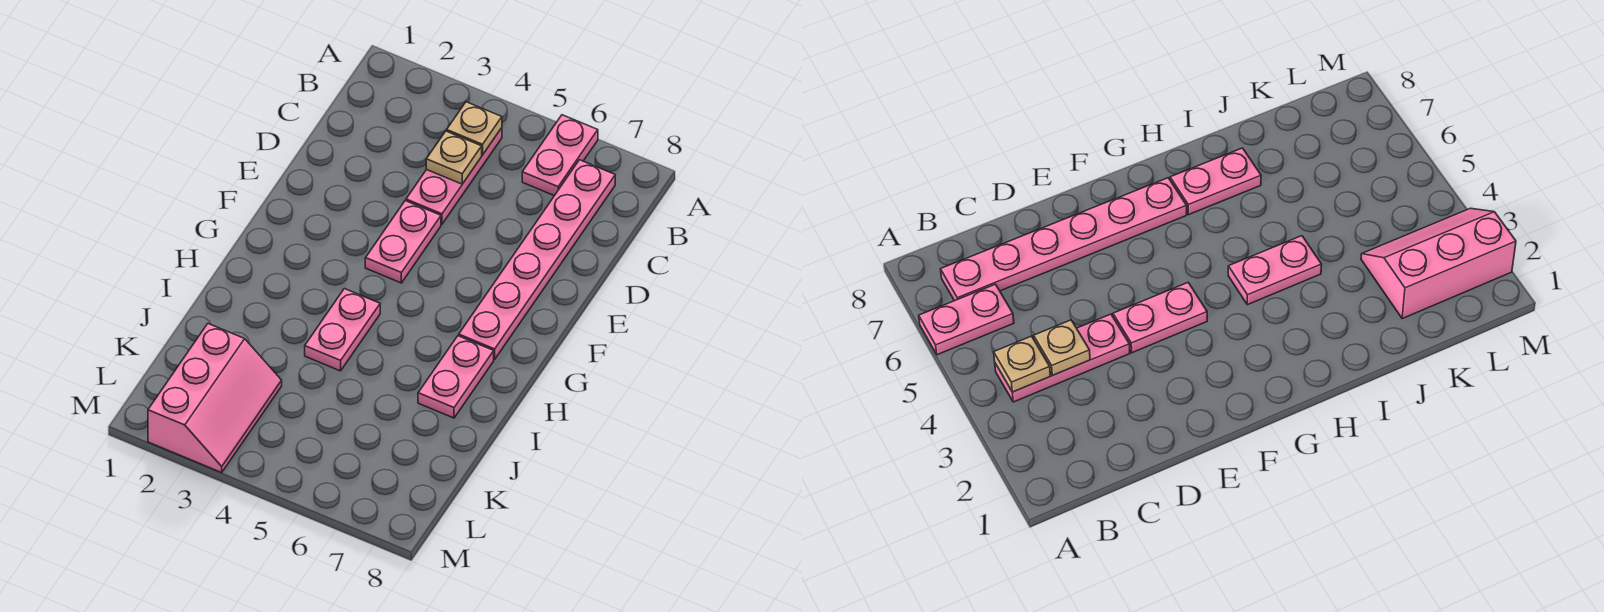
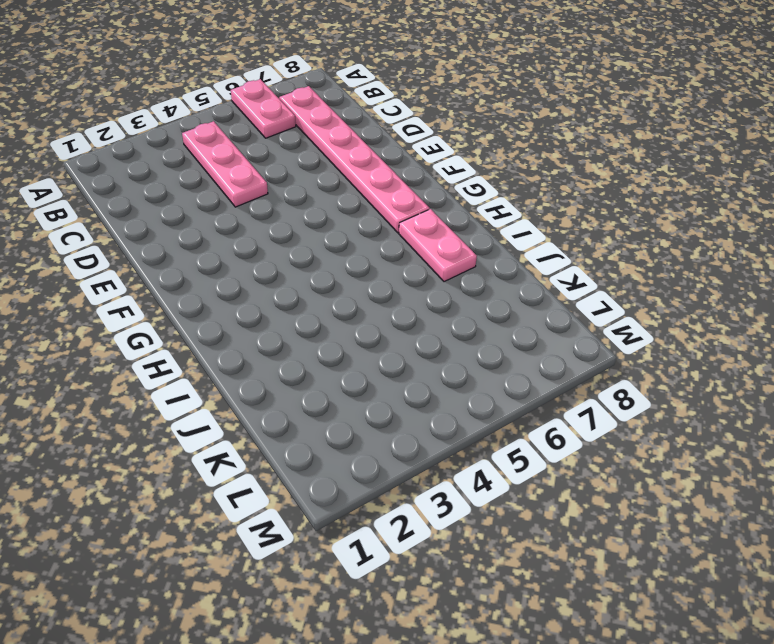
none -> pink 1x2 plate [365,201,441,283]
none -> pink 1x2 plate [305,289,380,371]

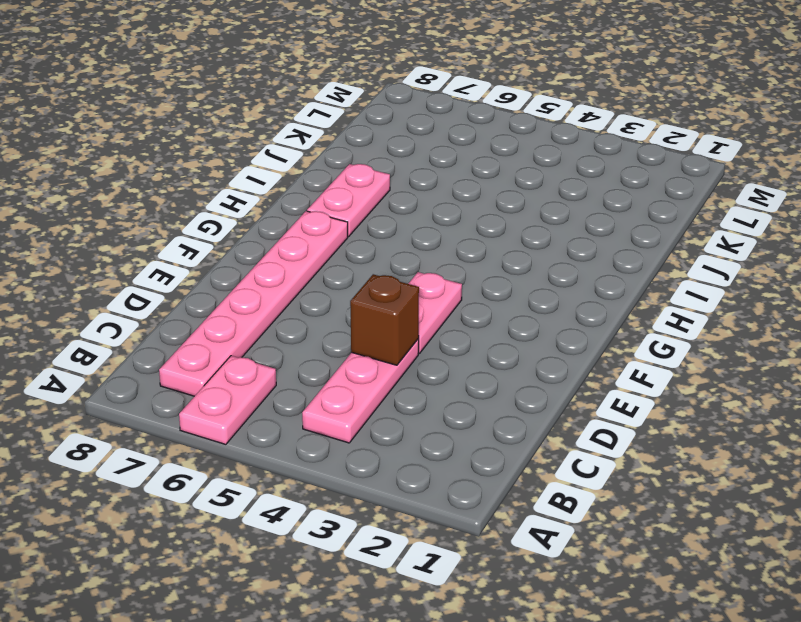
brown 1x1 brick [350,274,419,365] -> none
none -> pink 1x2 plate [305,289,380,371]
none -> pink 2x3 slope [148,324,282,472]

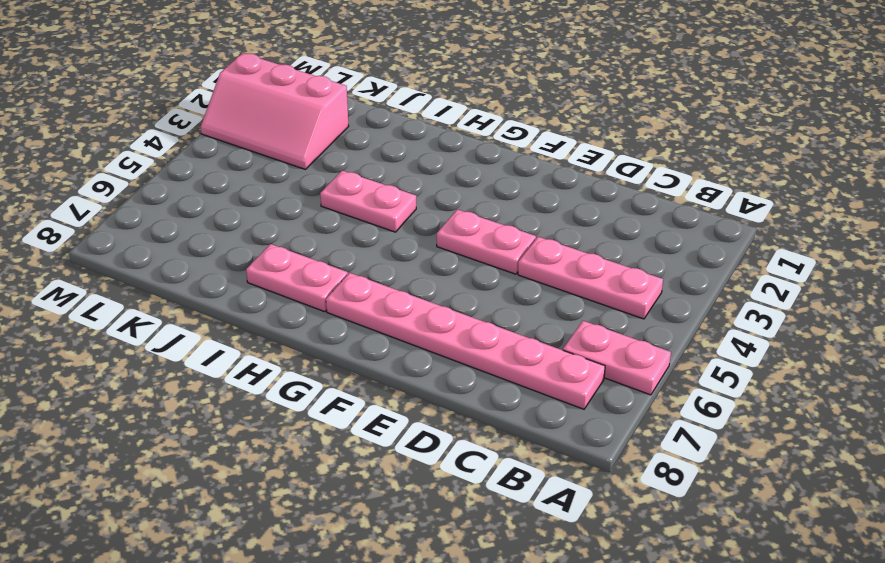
none -> tan 1x1 plate [447,102,502,155]
none -> tan 1x1 plate [426,131,482,184]

